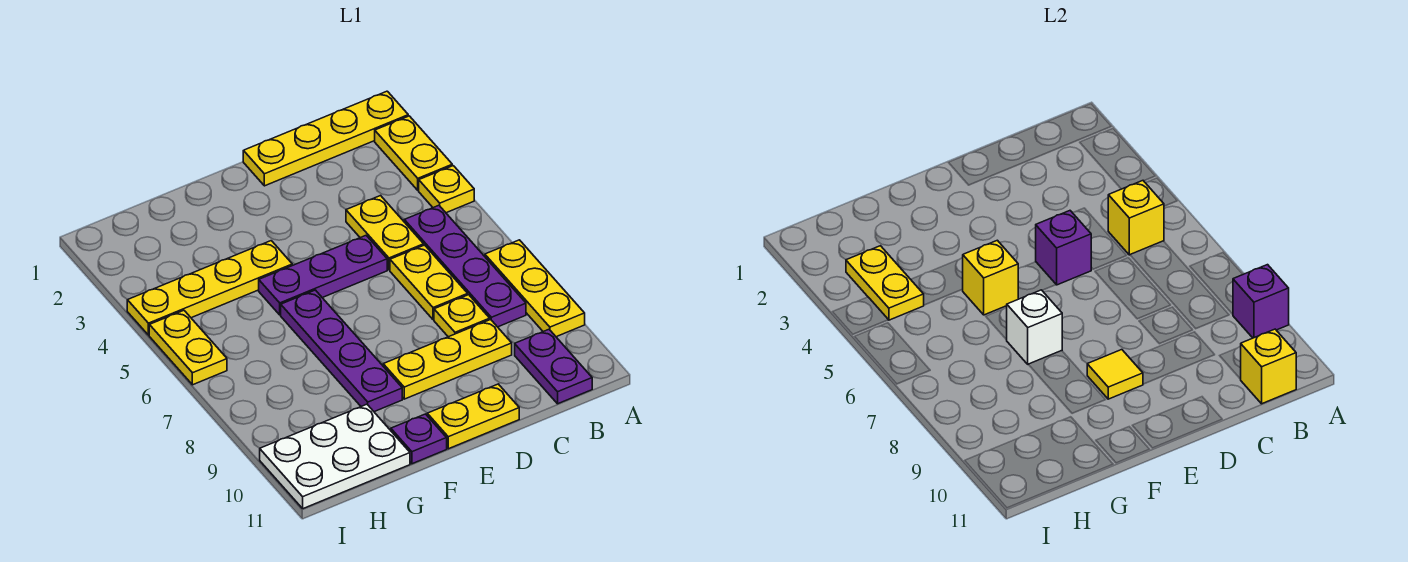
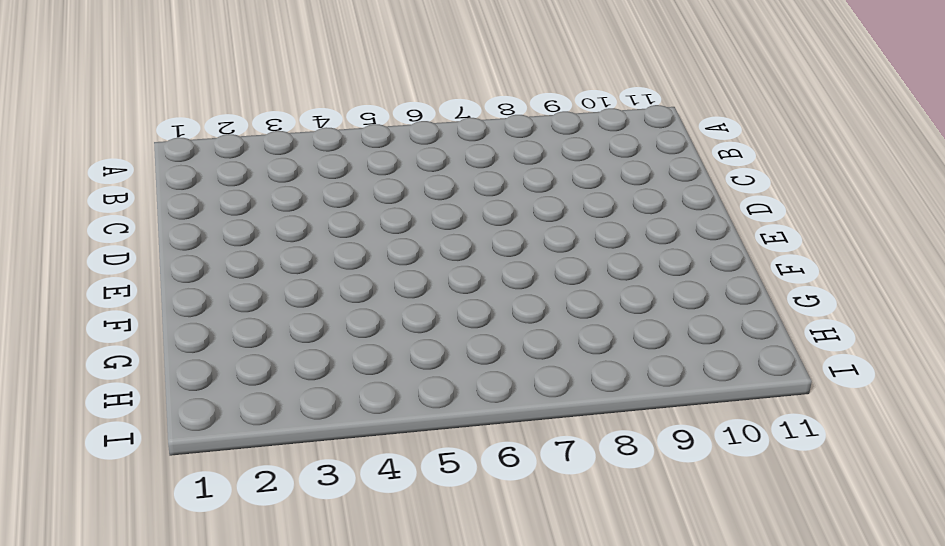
none -> yellow 1x4 plate [243,91,408,186]
none -> yellow 1x2 plate [375,116,452,190]
none -> yellow 1x1 plate [419,166,474,213]

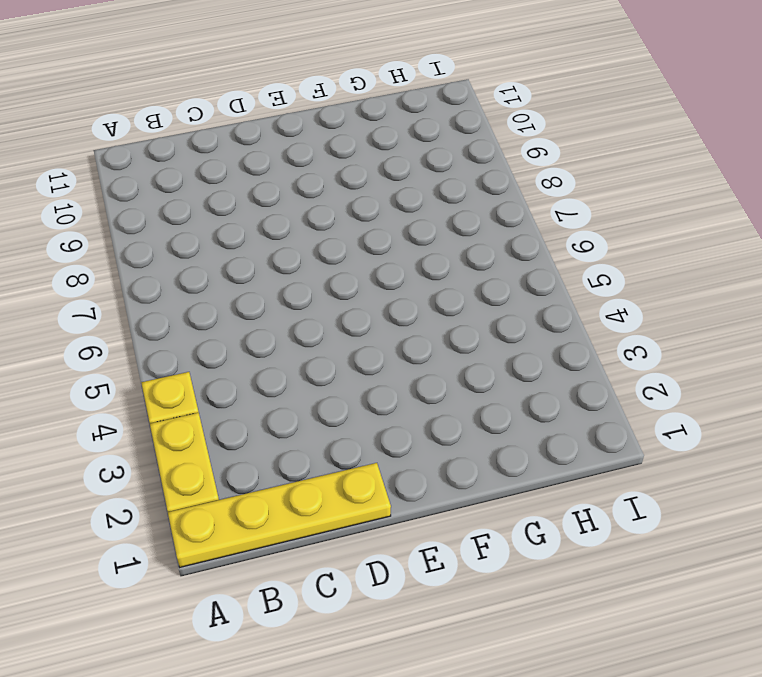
none -> yellow 1x3 plate [485,240,585,337]
none -> purple 1x4 plate [404,205,526,327]
none -> purple 1x2 plate [515,329,592,404]

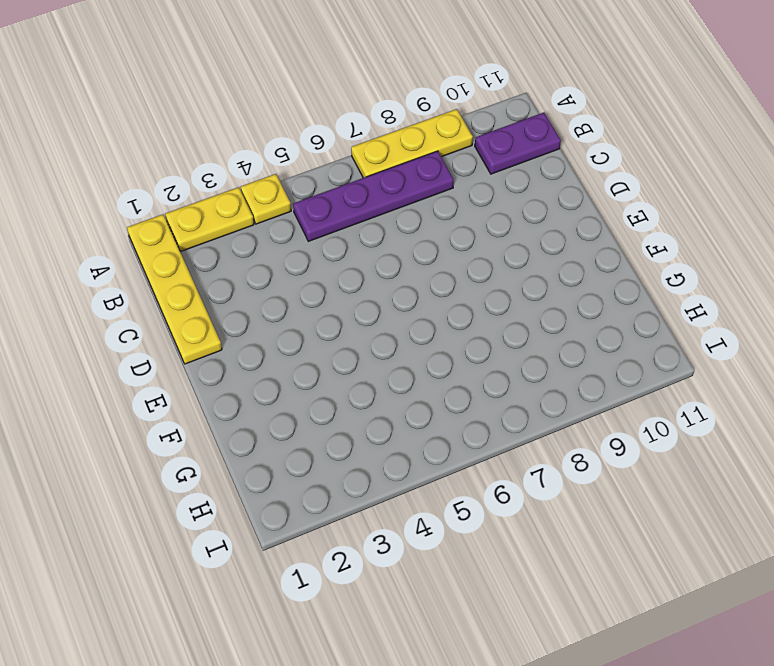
none -> yellow 1x2 plate [346,196,424,270]
none -> yellow 1x2 plate [390,245,468,320]
none -> yellow 1x1 plate [434,295,490,337]

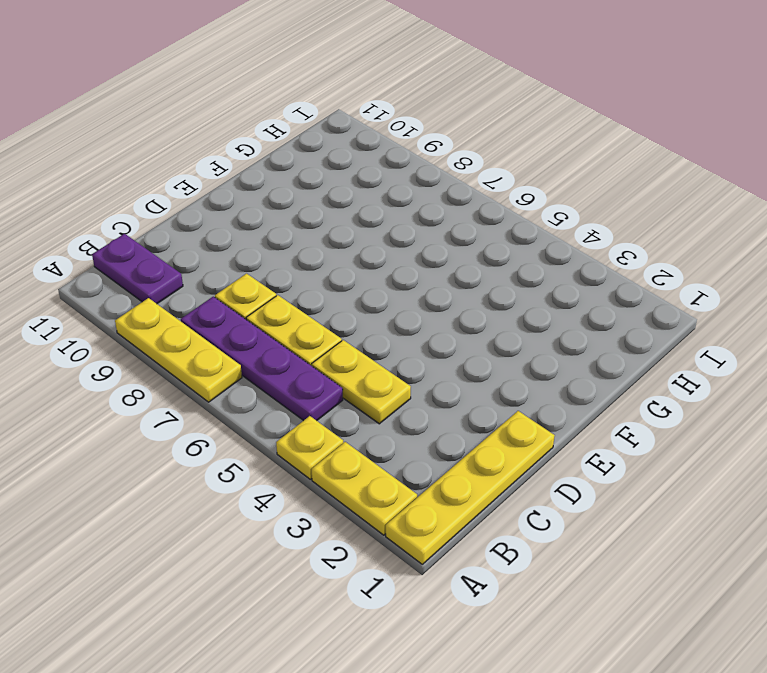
none -> yellow 1x3 plate [383,319,512,399]
none -> purple 1x3 plate [259,236,387,315]
none -> yellow 1x2 plate [427,384,519,449]

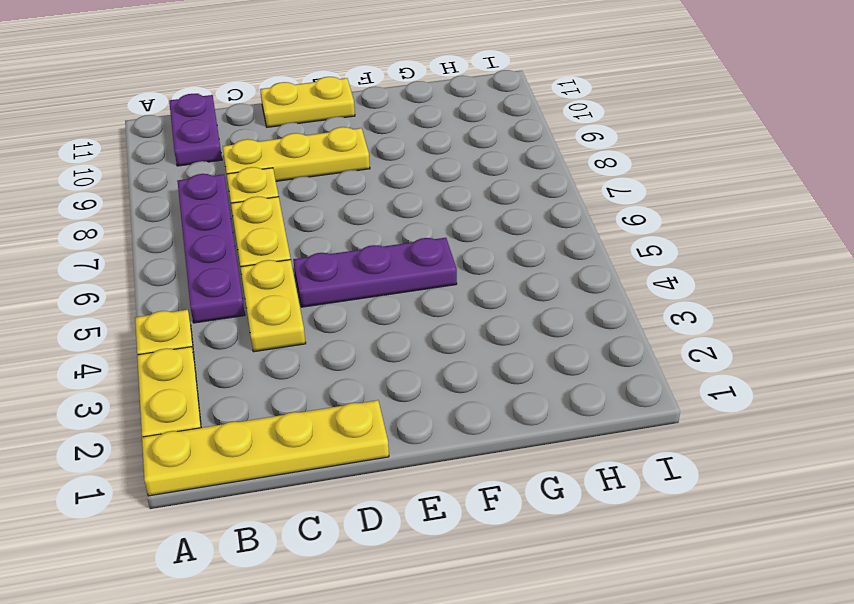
none -> yellow 1x3 plate [485,240,585,337]
none -> yellow 1x4 plate [127,241,292,335]
none -> purple 1x4 plate [281,290,402,412]

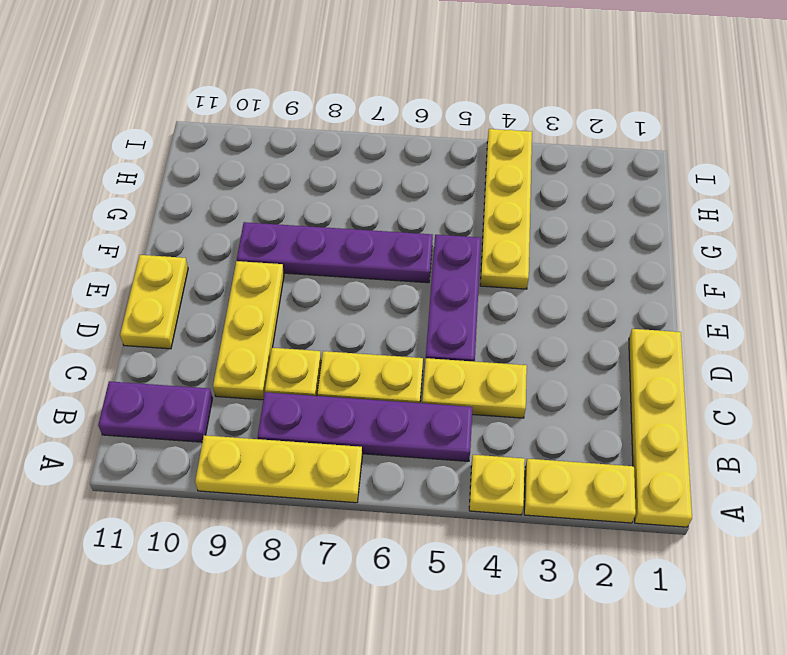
none -> purple 1x1 plate [391,414,447,464]
none -> white 2x3 plate [260,404,410,509]
none -> yellow 1x2 plate [149,310,227,385]

